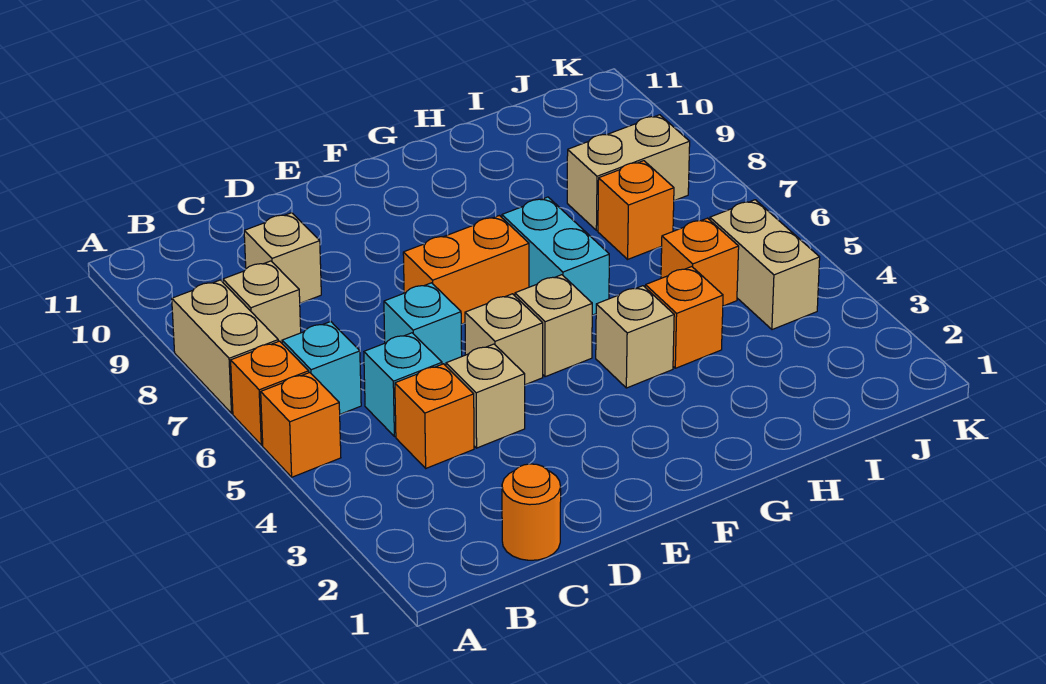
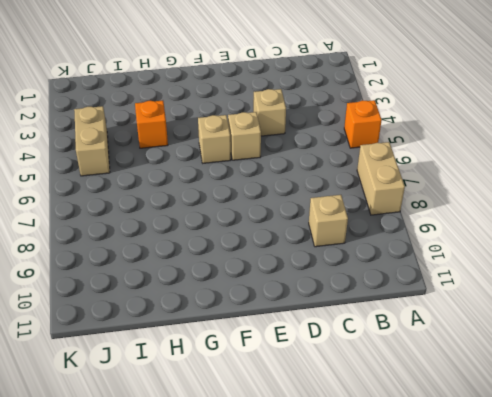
none -> orange 1x1 brick [231,341,309,445]
none -> cyan 1x1 brick [282,321,361,414]
none -> tan 1x1 brick [223,261,301,343]

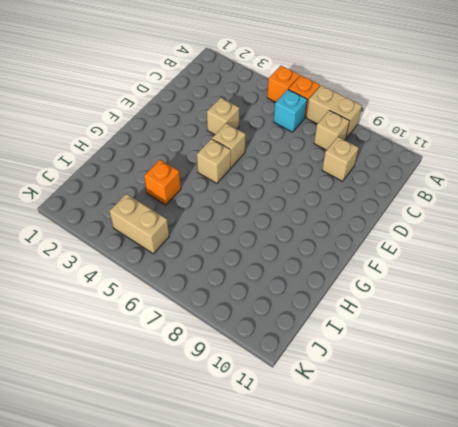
none -> orange 1x1 round brick [502,464,561,560]
none -> orange 1x1 brick [395,364,474,468]
none -> cyan 1x1 brick [364,333,442,437]

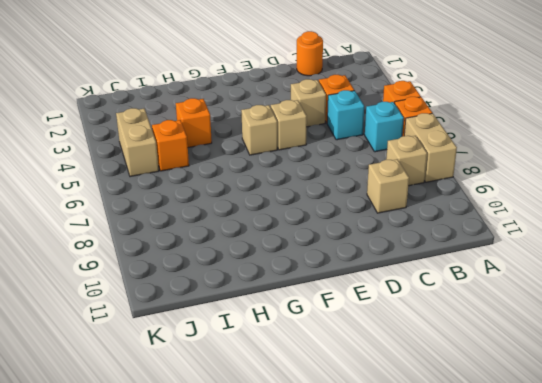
none -> cyan 1x1 brick [384,283,462,366]
none -> orange 1x2 brick [403,216,529,324]
none -> tan 1x1 brick [596,286,674,388]

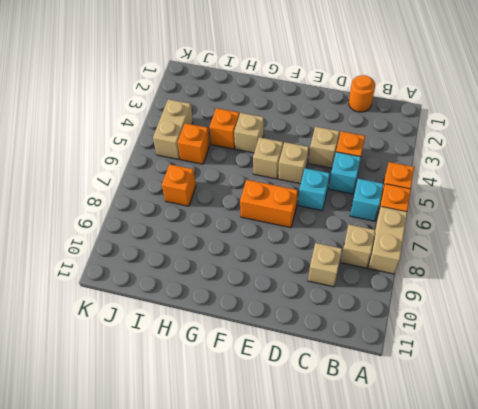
none -> cyan 1x2 brick [502,197,609,315]
none -> tan 1x2 brick [567,115,690,231]

